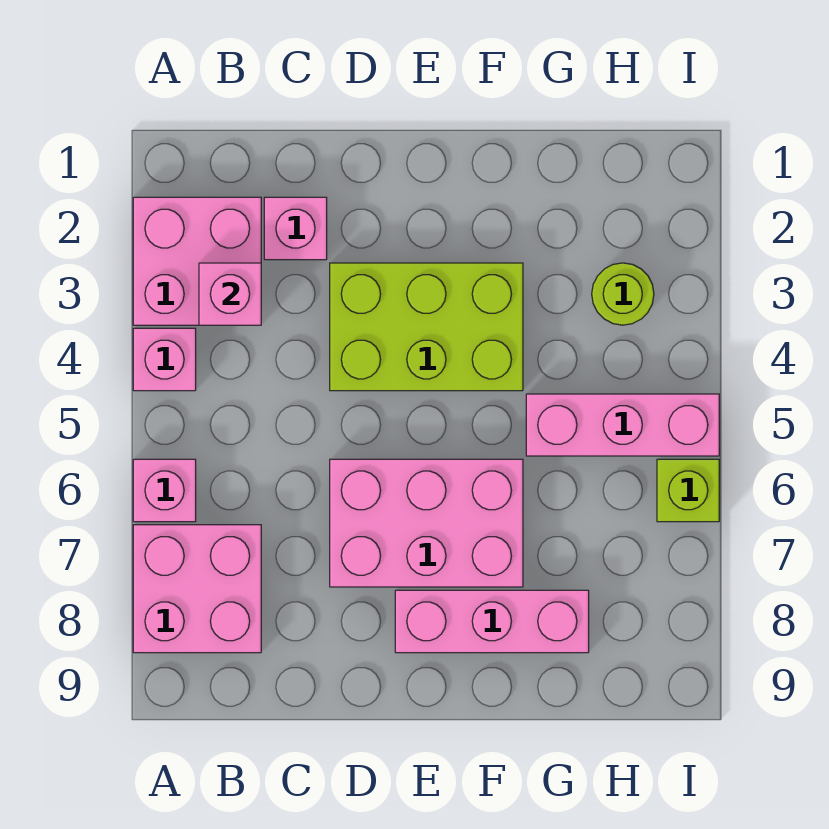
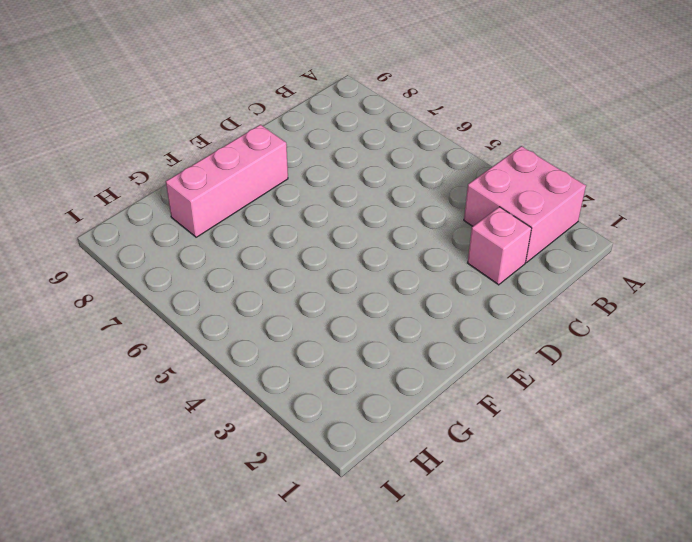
none -> pink 1x1 brick [133,328,196,391]
none -> pink 1x1 brick [133,459,196,522]
none -> pink 2x2 brick [133,525,261,653]

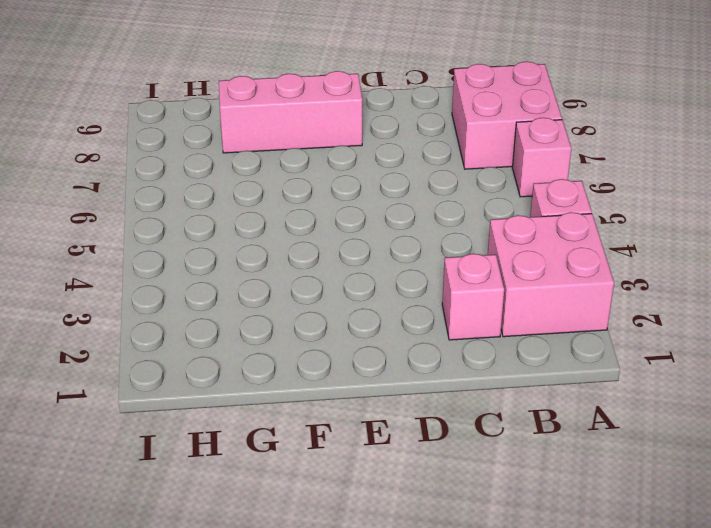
none -> lime 2x3 brick [330,263,523,391]
none -> pink 2x3 brick [330,459,523,587]
none -> pink 1x3 brick [526,394,719,456]

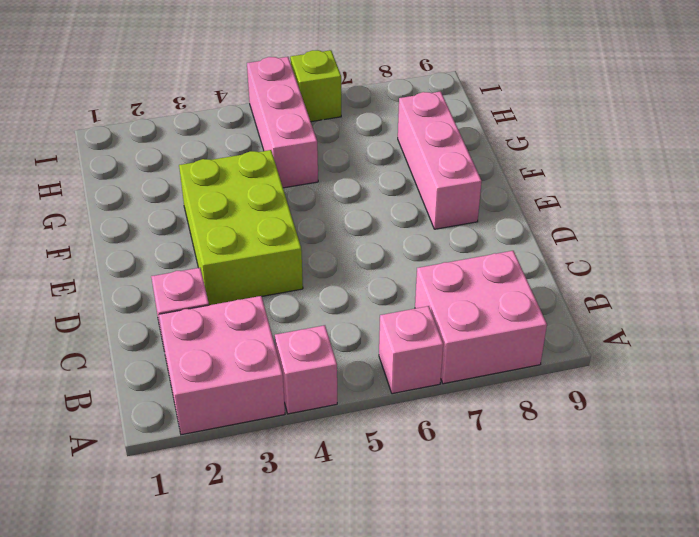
none -> pink 2x3 brick [330,459,523,587]
none -> lime 1x1 round brick [592,263,654,325]
none -> pink 1x1 brick [199,263,261,325]

